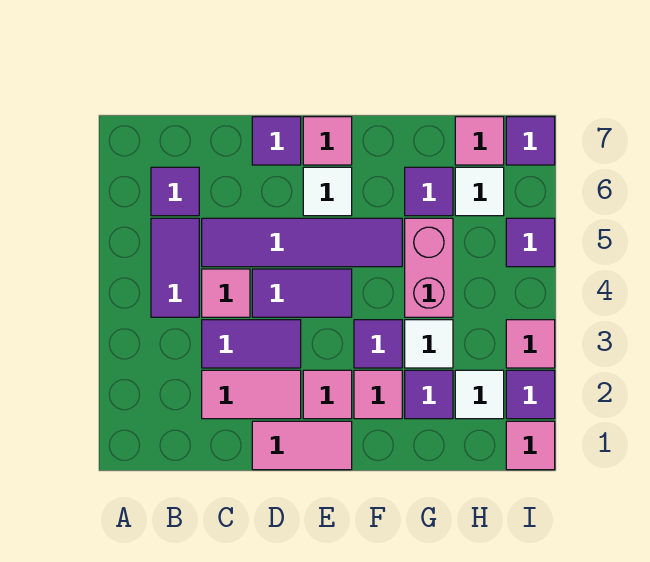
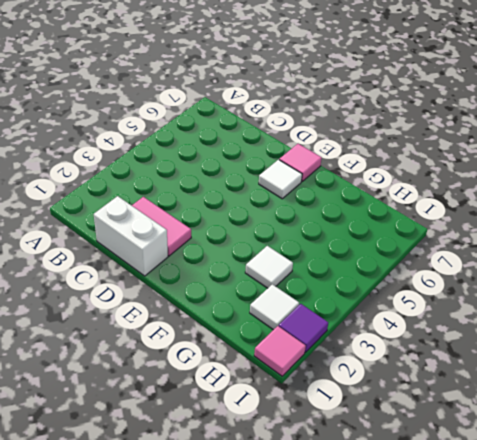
white 1x2 brick [94,196,168,276] -> pink 1x2 tile [252,421,352,470]
none -> purple 1x2 tile [151,218,199,317]
none -> purple 1x1 tile [151,167,199,216]
none -> purple 1x2 tile [202,320,301,368]

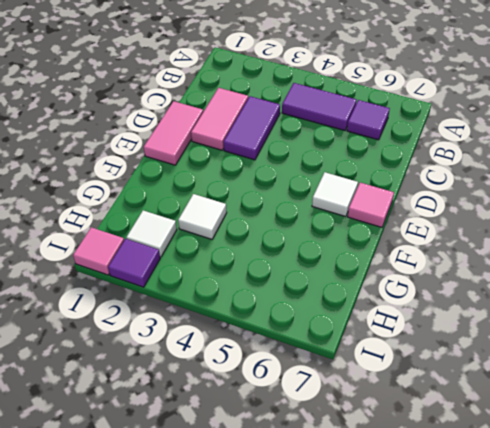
none -> pink 1x1 tile [202,269,250,317]
none -> purple 1x4 tile [202,218,402,267]
none -> purple 1x2 tile [252,269,352,317]

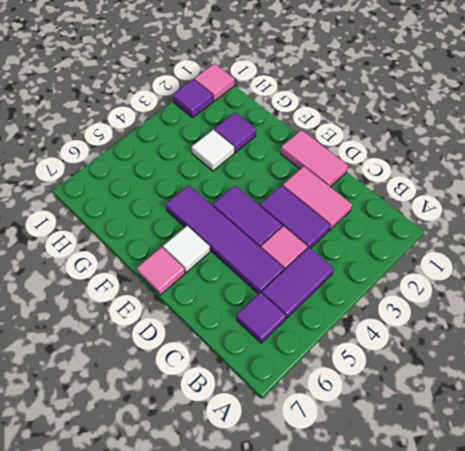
none -> purple 1x1 tile [252,117,301,165]
none -> pink 1x1 tile [303,370,352,419]
none -> pink 1x1 tile [354,370,402,419]

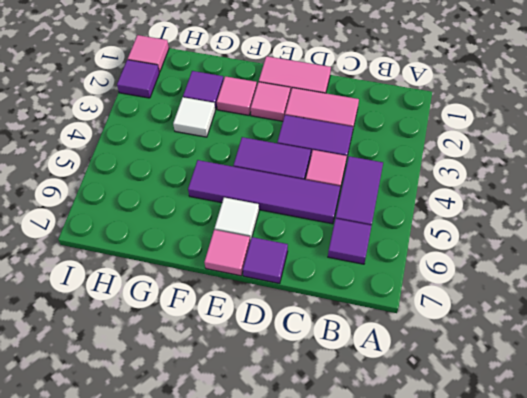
none -> purple 1x1 tile [354,320,402,368]
none -> pink 1x2 brick [405,218,453,317]
none -> purple 1x1 tile [405,167,453,216]

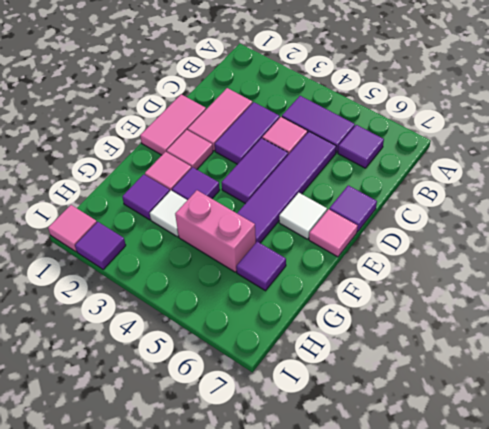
none -> white 1x1 tile [455,370,504,419]
none -> white 1x1 tile [455,167,504,216]
none -> pink 1x1 tile [455,117,504,165]

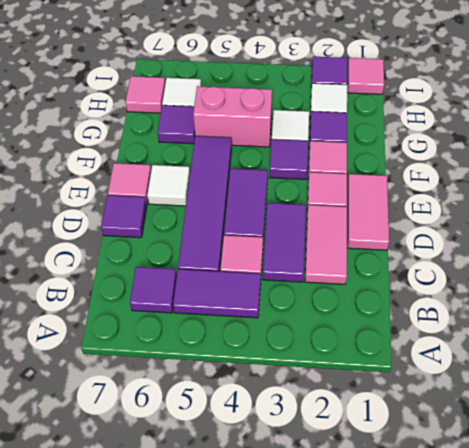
none -> pink 1x1 tile [506,320,555,368]
none -> purple 1x1 tile [506,218,555,267]
none -> purple 1x1 tile [506,117,555,165]

